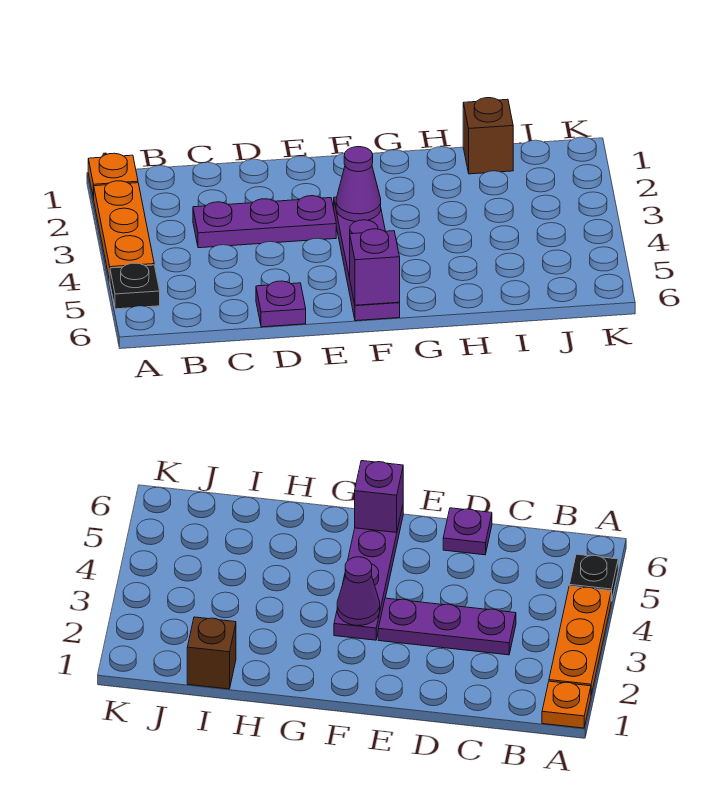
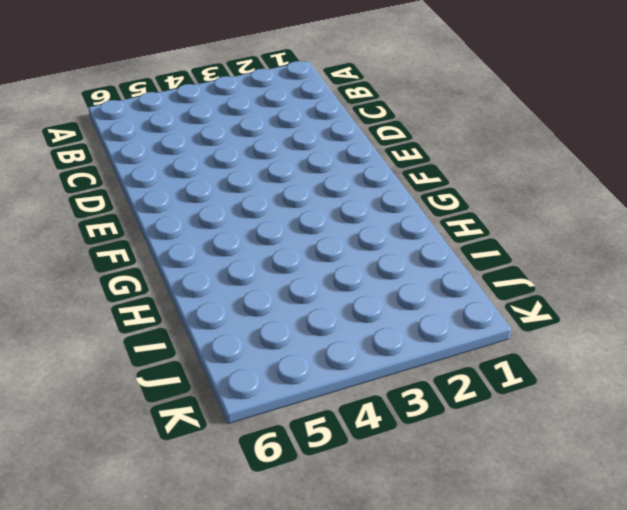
none -> orange 1x1 plate [88,153,138,199]
none -> orange 1x3 plate [94,181,154,280]

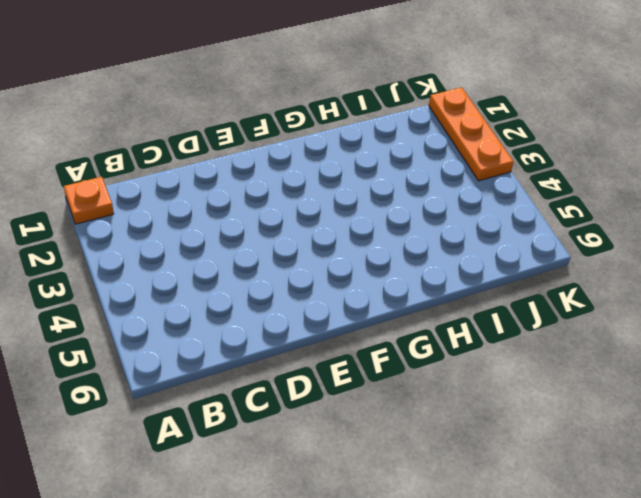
orange 1x3 plate [429,87,514,181] -> orange 1x3 plate moved to [94,181,154,280]
none -> black 1x1 plate [110,263,160,309]
none -> purple 1x3 plate [193,196,336,248]

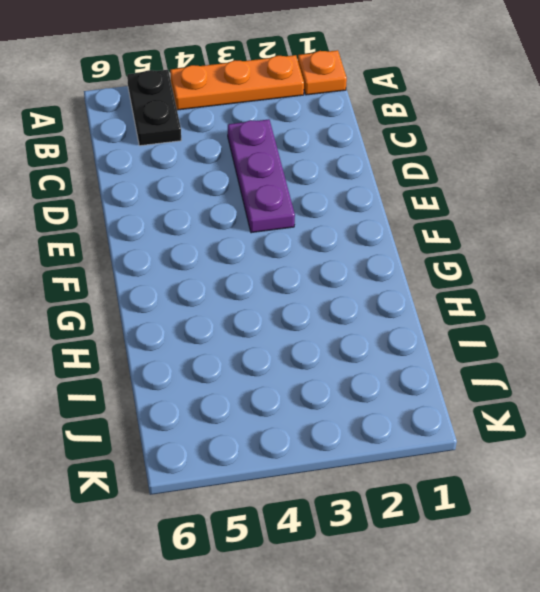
black 1x2 plate [127,70,181,146] -> black 1x1 plate [110,263,160,309]
none -> purple 1x1 plate [256,281,306,327]
none -> purple 1x4 plate [334,197,400,321]

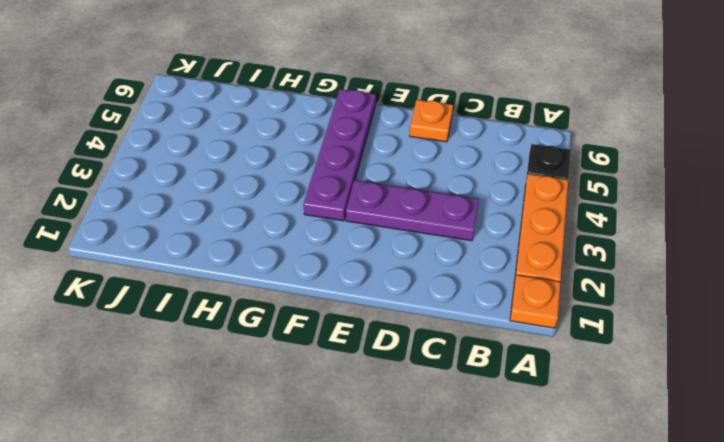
orange 1x1 plate [410,100,453,142] -> purple 1x1 plate [256,281,306,327]
none -> brown 1x1 brick [463,98,513,174]
none -> purple 1x1 cone [336,147,381,221]

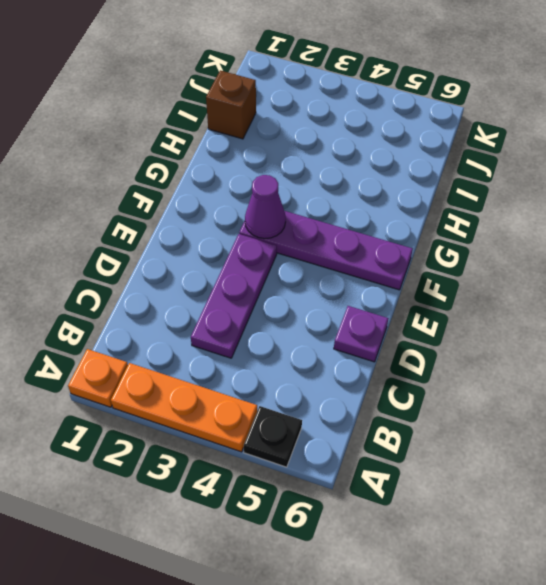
none -> purple 1x1 brick [350,229,400,305]

